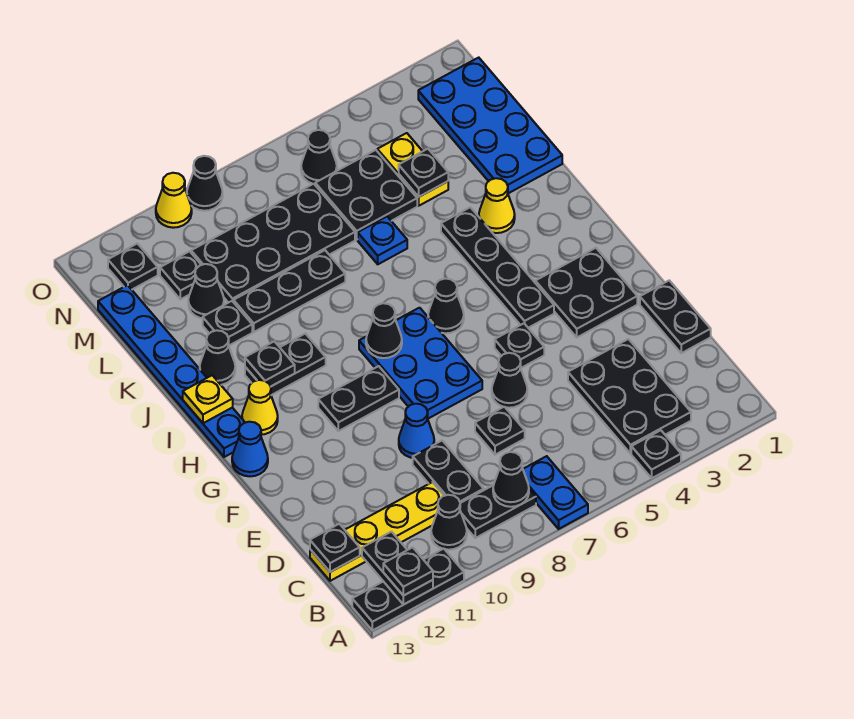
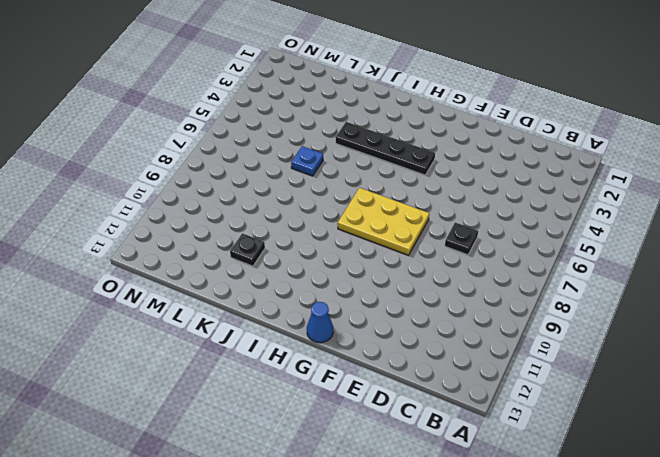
yellow 2x3 plate [338,188,429,255] -> blue 2x3 plate [359,308,482,419]
none -> black 1x1 plate [631,430,681,478]
none -> blue 1x2 plate [523,456,588,529]
none -> black 1x3 plate [352,549,464,630]
none -> black 2x3 plate [568,339,691,454]

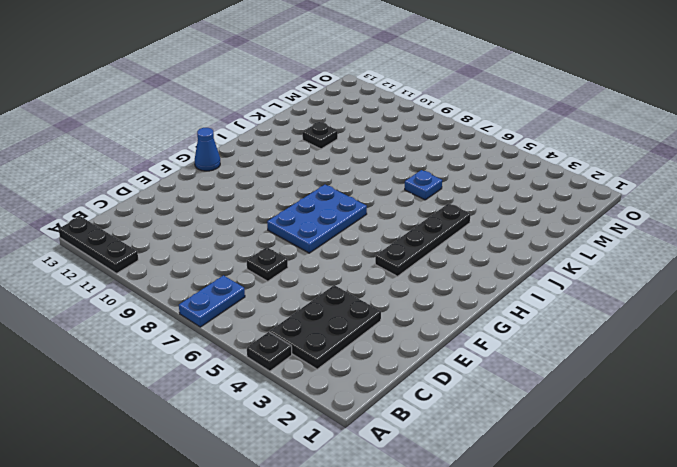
none -> black 1x2 plate [460,485,536,538]
none -> black 1x1 cone [431,495,467,550]
none -> black 1x2 plate [413,441,484,503]
none -> yellow 1x4 plate [310,482,444,581]

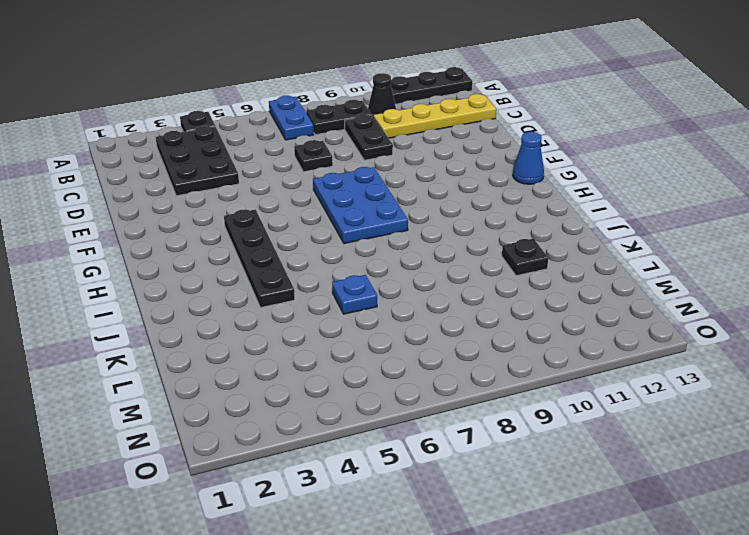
none -> black 1x2 plate [640,280,711,353]
none -> black 1x1 cone [492,353,527,408]
none -> blue 1x1 cone [399,404,434,458]
none -> black 2x2 plate [535,248,637,337]

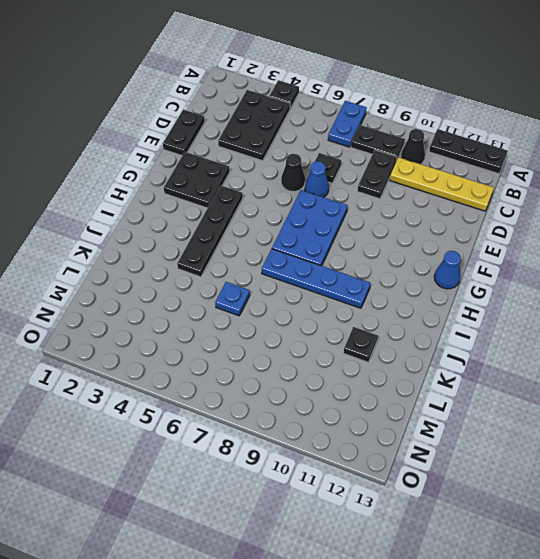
blue 1x1 cone [305,161,329,197] -> blue 1x1 cone moved to [399,404,434,458]
blue 1x4 plate [262,249,370,308] -> black 1x2 plate [245,334,326,395]
none -> black 1x1 plate [495,323,544,368]
none -> black 1x2 plate [318,366,399,431]
none -> black 1x1 cone [428,279,464,333]
none -> yellow 1x1 cone [242,380,278,435]

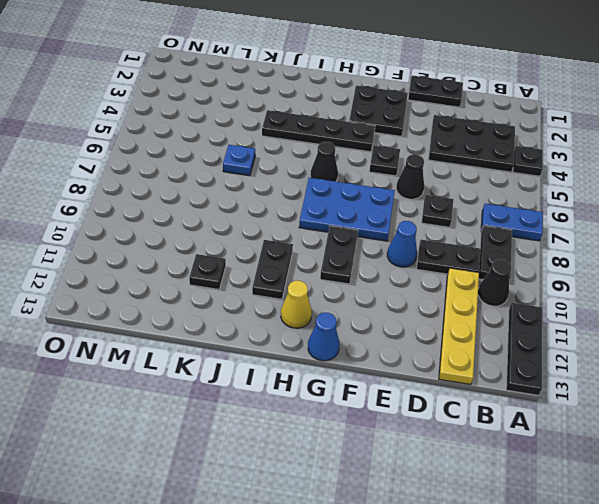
none -> blue 1x6 plate [98,285,245,457]
none -> yellow 1x1 cone [479,178,515,233]
none -> black 1x1 cone [200,330,235,385]
none -> blue 2x4 plate [418,58,562,193]

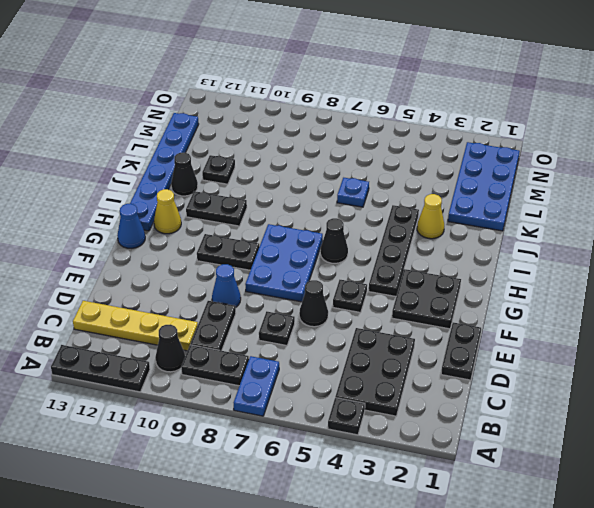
none -> black 1x3 plate [234,250,345,332]
none -> yellow 1x2 plate [377,133,448,206]
none -> black 2x2 plate [315,150,417,239]
none -> black 2x4 plate [191,184,355,303]

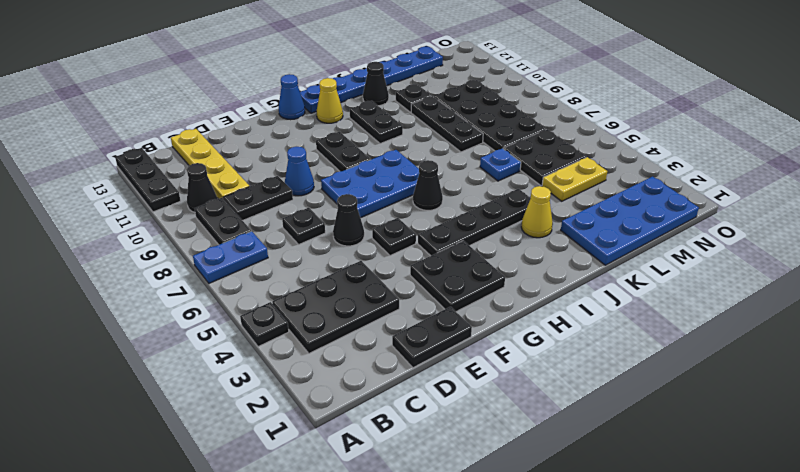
none -> black 1x1 cone [188,264,224,318]
none -> black 1x1 plate [160,251,201,299]
none -> black 1x1 cone [301,130,337,184]
none -> black 1x1 plate [108,243,158,290]

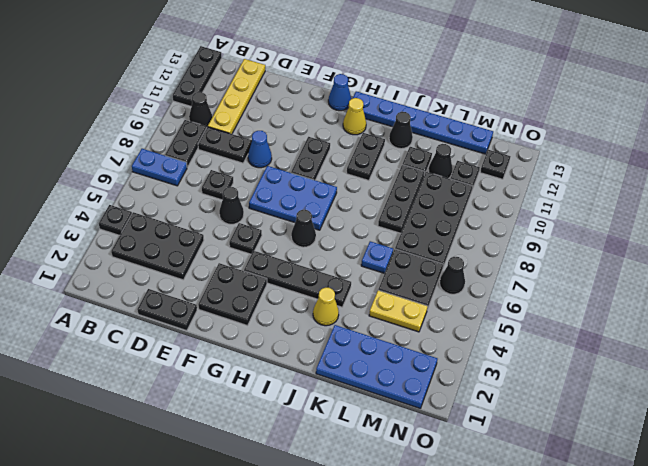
none -> black 1x1 cone [187,156,223,211]
none -> yellow 1x1 cone [156,173,192,228]
none -> black 1x2 plate [362,532,433,605]
none -> black 1x1 cone [493,452,529,507]

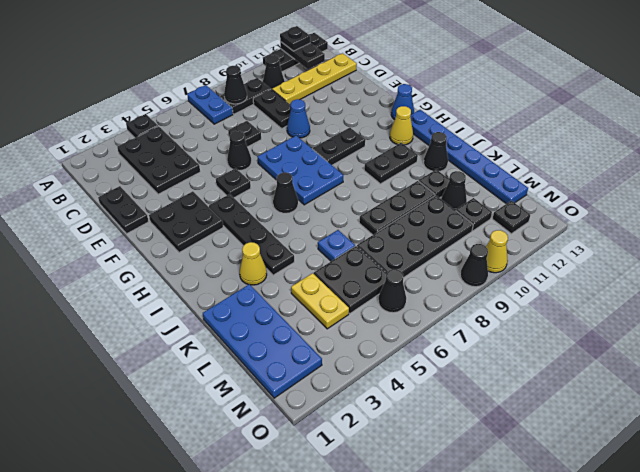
none -> black 1x1 plate [310,524,360,572]
none -> black 1x1 cone [366,303,402,358]
none -> black 1x1 plate [245,341,295,387]
none -> yellow 1x1 plate [183,375,233,423]

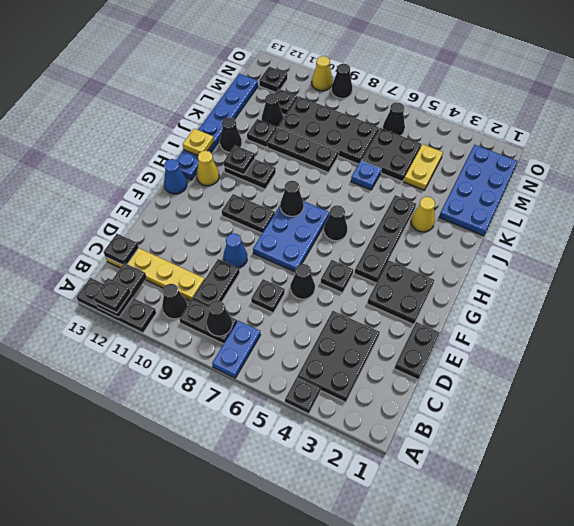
none -> black 1x1 plate [399,149,448,197]

